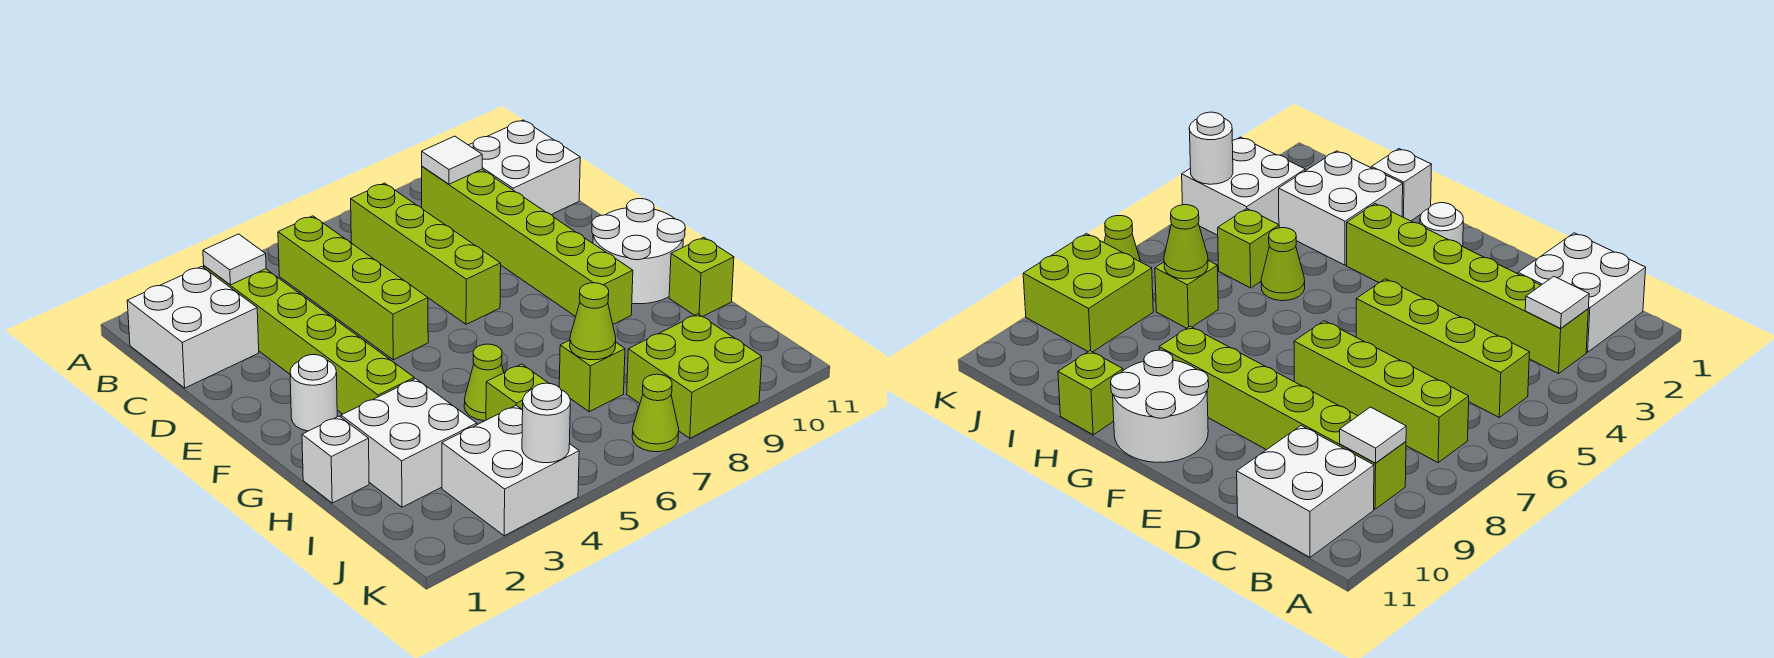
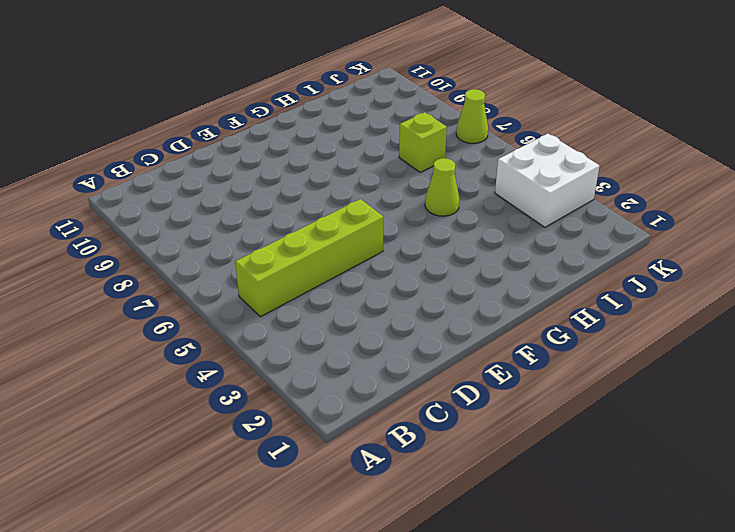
none -> white 2x2 brick [127,266,259,388]
none -> lime 1x6 brick [204,266,414,414]
none -> lime 1x4 brick [351,183,501,324]

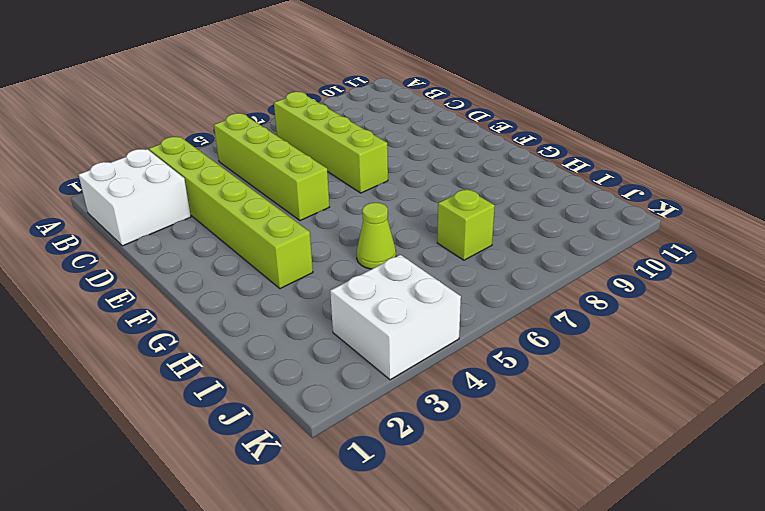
none -> lime 1x6 brick [422,166,633,324]
none -> white 2x2 brick [469,120,580,215]
none -> white 1x1 round brick [290,355,337,431]

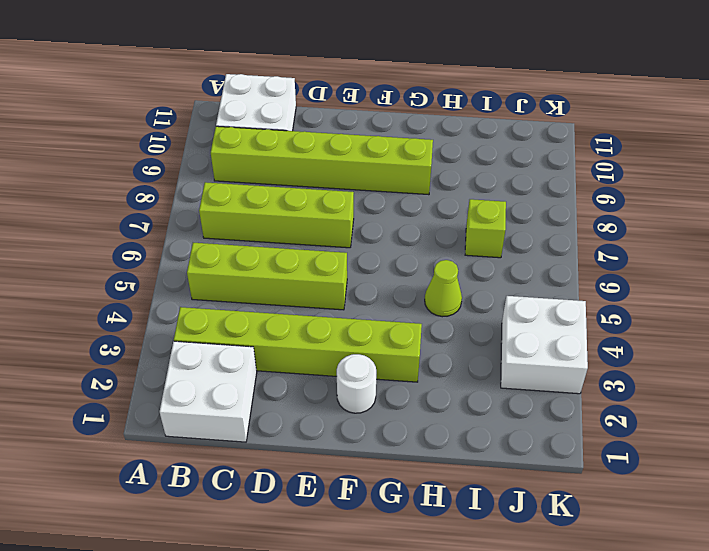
none -> white 2x2 round brick [592,199,685,304]
none -> white 1x1 brick [302,416,369,503]
none -> white 2x2 brick [341,379,477,507]

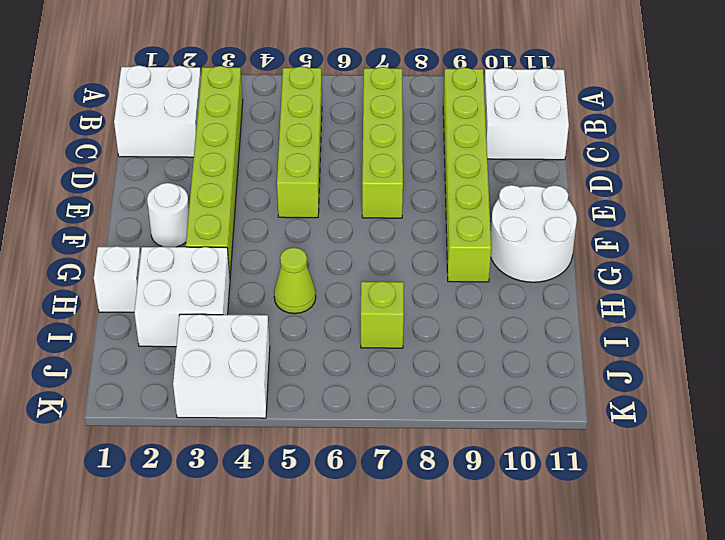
none -> lime 1x1 brick [669,237,734,317]
none -> lime 1x1 brick [486,364,548,420]
none -> lime 2x2 brick [627,314,762,438]

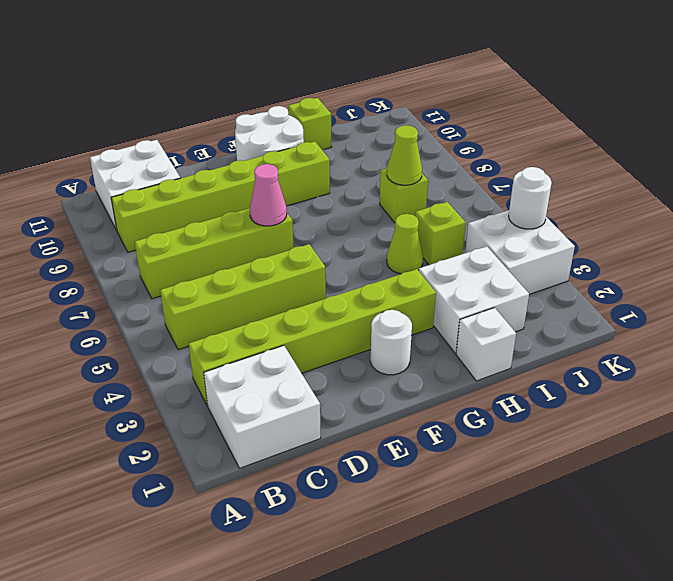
pink 1x1 cone [250,164,287,226] -> none
none -> lime 2x2 brick [627,314,762,438]
none -> lime 1x1 cone [632,374,679,452]
none -> white 1x1 tile [203,234,266,285]

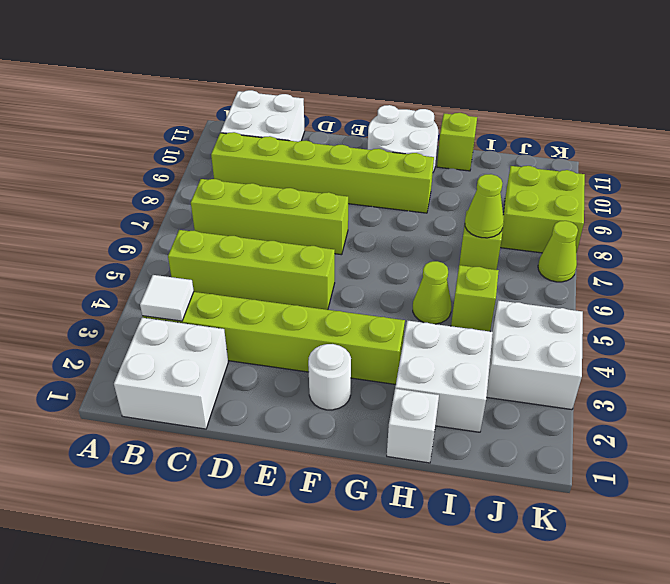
none -> white 1x1 tile [422,136,482,184]
none -> white 1x1 round brick [522,383,571,463]

